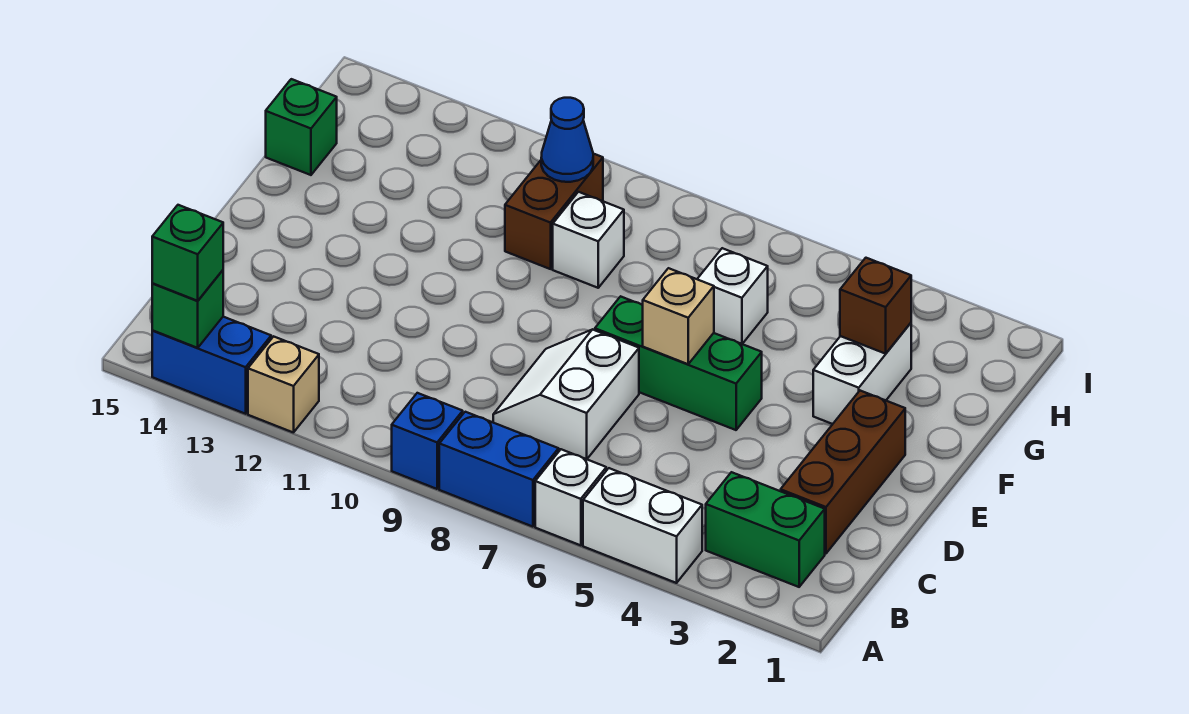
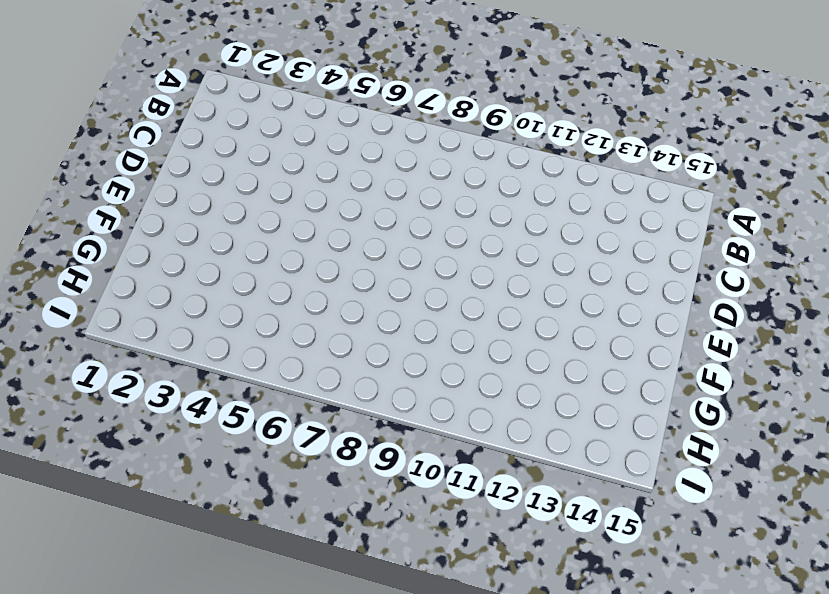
none -> white 1x2 brick [583,468,702,583]
none -> white 1x1 brick [535,449,606,545]
none -> blue 1x2 brick [439,412,559,527]

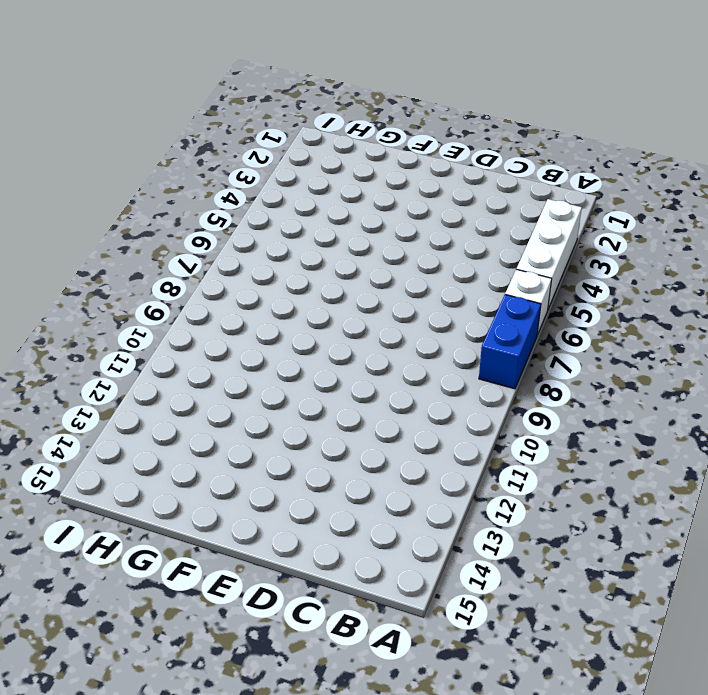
white 1x3 brick [517,199,582,309] -> white 1x2 brick [583,468,702,583]
none -> blue 1x1 brick [392,393,463,489]
none -> tan 1x1 brick [248,336,319,433]
none -> blue 1x2 brick [152,317,271,414]

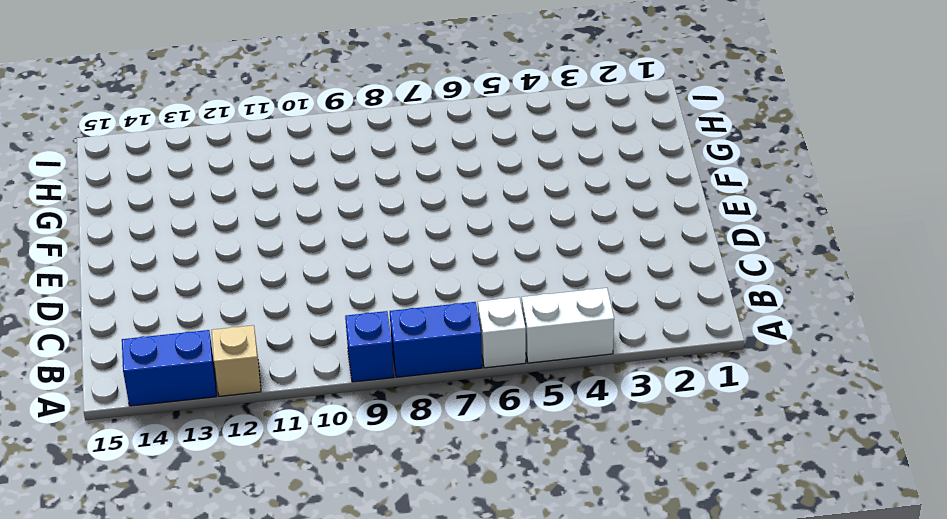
none -> green 1x2 brick [706,472,825,587]
none -> brown 1x3 brick [781,391,905,554]
none -> white 2x2 slope [493,329,639,459]

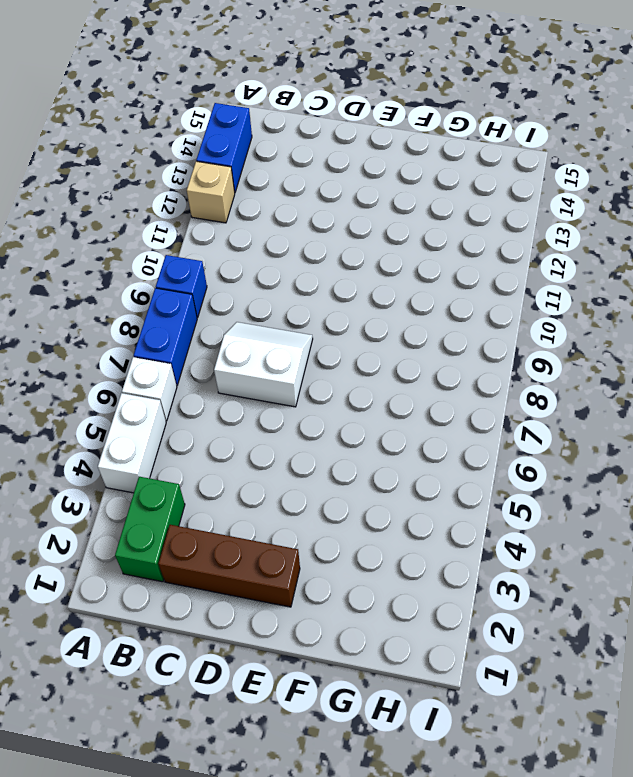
none -> green 1x3 brick [595,296,762,430]
none -> white 1x2 brick [813,323,911,424]
none -> white 1x1 brick [697,248,768,344]

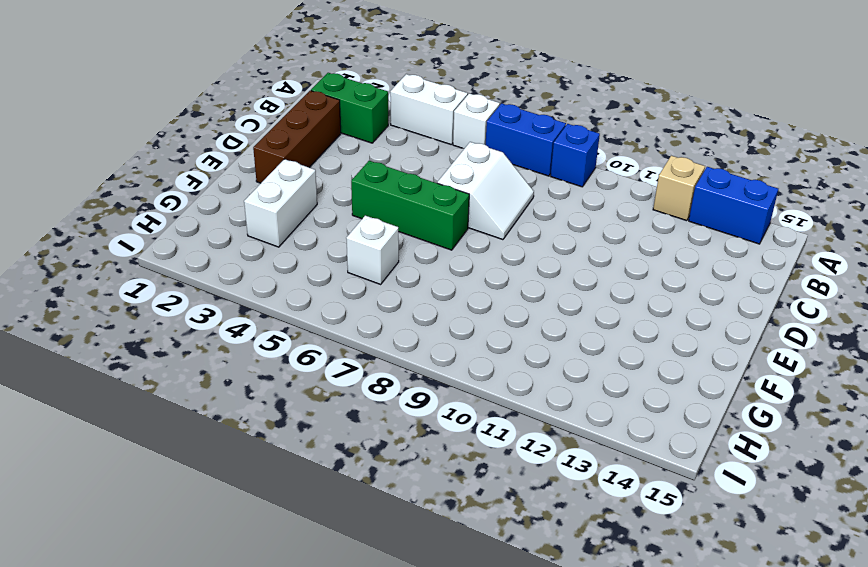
none -> white 1x1 brick [553,192,624,288]
none -> brown 1x2 brick [505,154,603,269]
none -> green 1x1 brick [266,79,337,175]

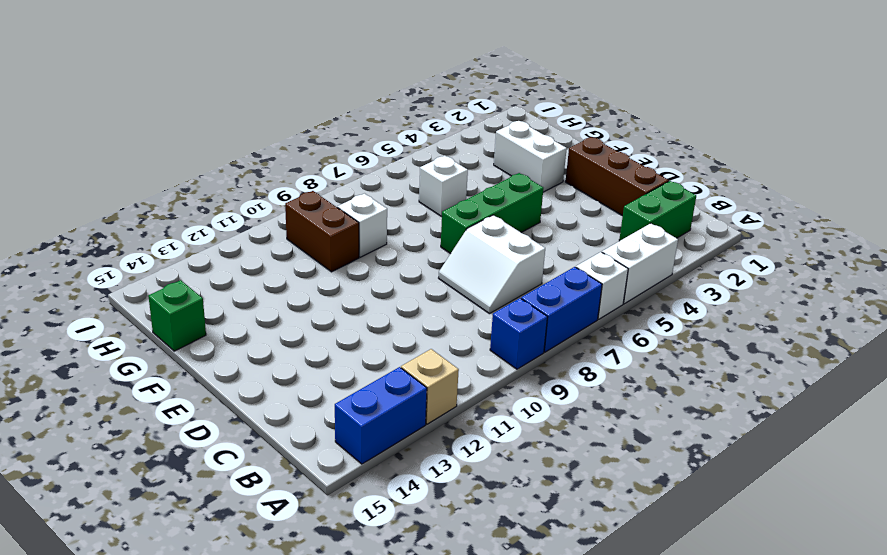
none -> green 1x1 brick [152,270,223,348]
none -> tan 1x1 brick [643,268,714,364]
none -> brown 1x1 brick [840,258,911,354]

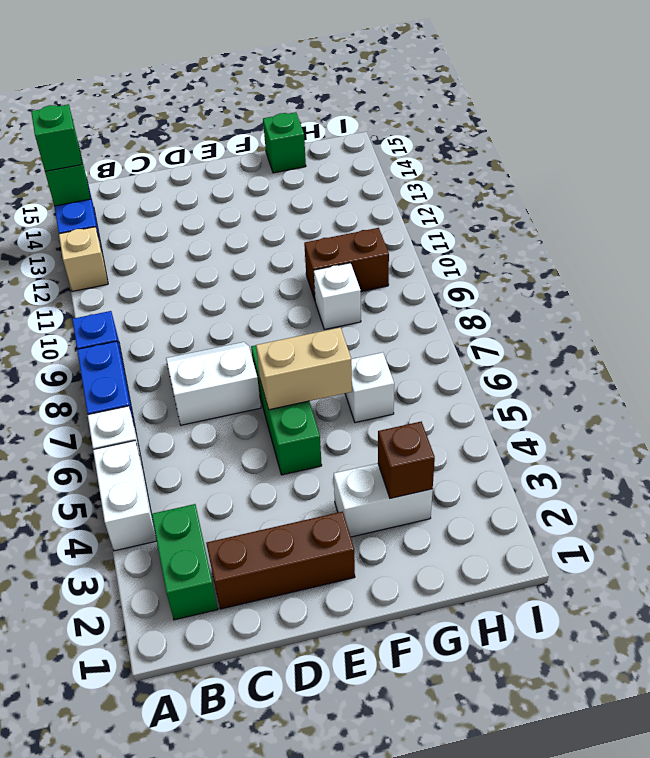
tan 1x2 brick [256,328,352,410] -> tan 1x1 brick [643,268,714,364]
none -> blue 1x1 cone [541,98,593,182]

